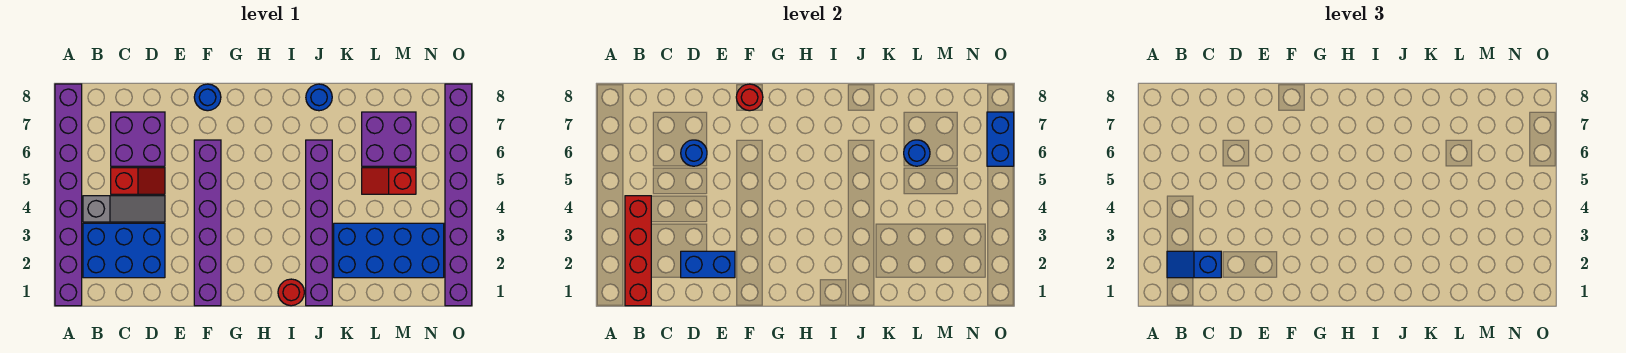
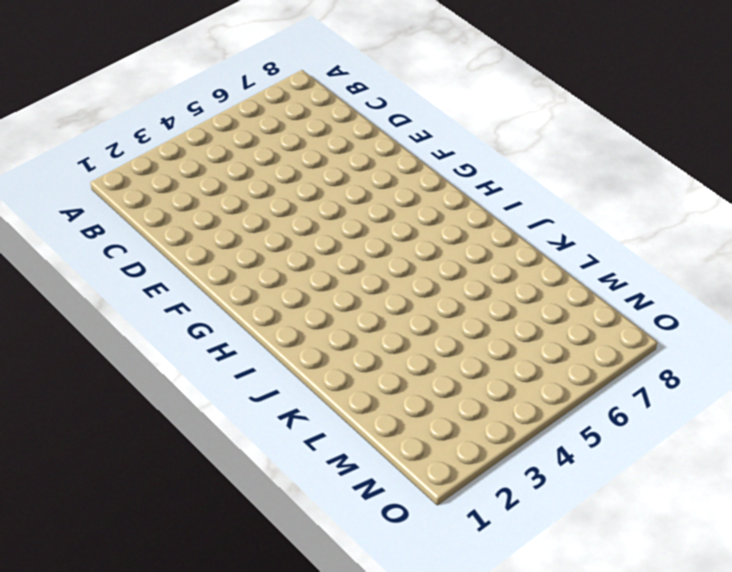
none -> purple 1x8 brick [55,84,82,306]
none -> blue 2x3 brick [83,223,165,278]
none -> grey 1x3 slope [83,196,165,222]

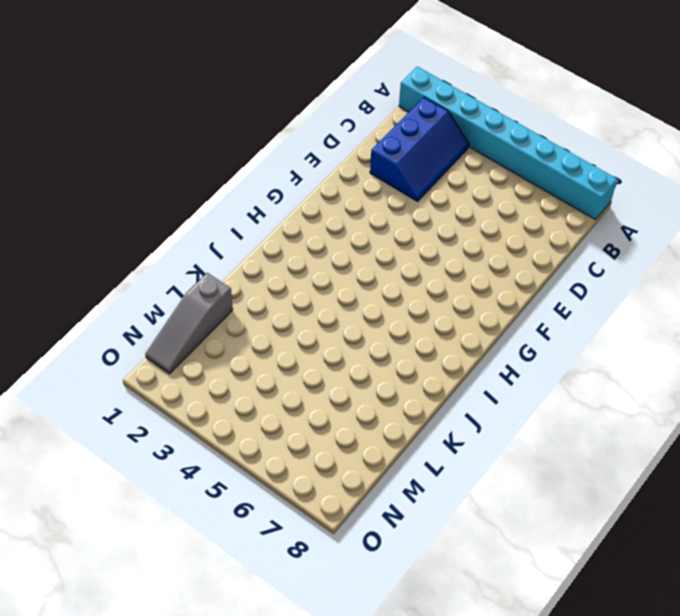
cyan 1x8 brick [399,67,617,220] -> purple 1x8 brick [55,84,82,306]
blue 2x3 slope [370,97,469,201] -> blue 2x3 brick [83,223,165,278]
grey 1x3 slope [145,273,233,374] -> grey 1x3 slope moved to [83,196,165,222]
none -> red 1x2 slope [111,168,165,194]
none -> purple 2x2 brick [111,112,165,166]
none -> purple 1x6 brick [194,140,221,306]

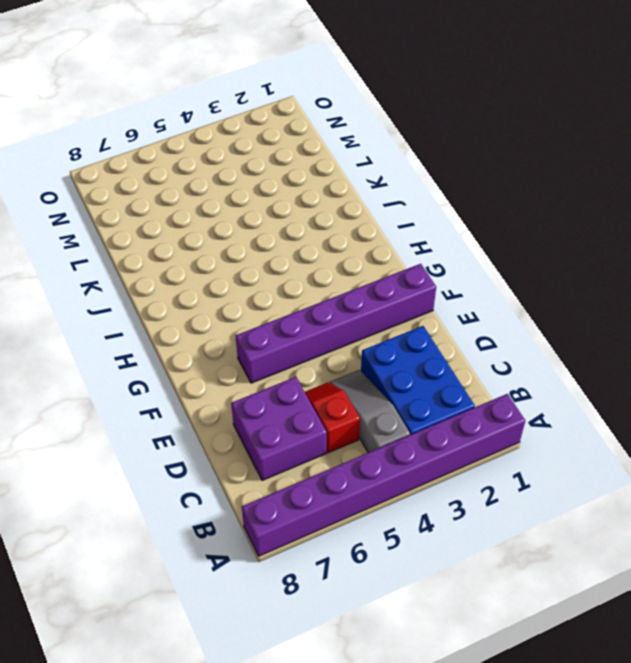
none -> blue 1x1 round brick [194,84,221,111]
none -> red 1x1 round brick [278,279,304,306]
none -> purple 1x6 brick [306,140,332,306]

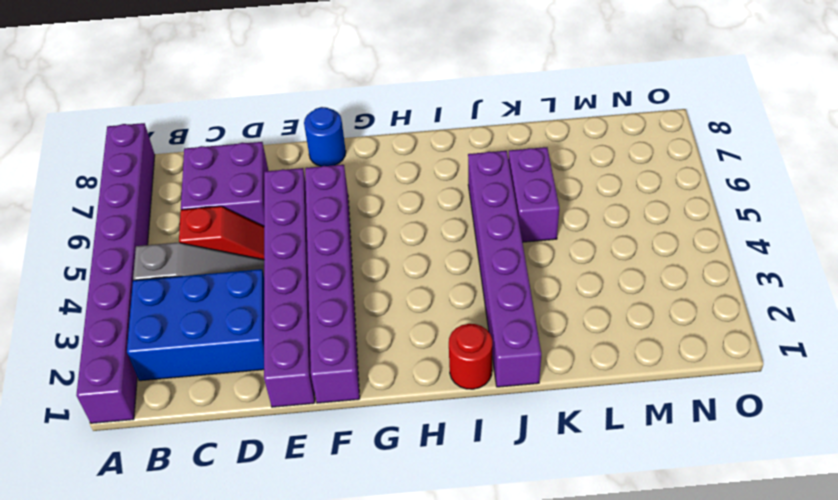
purple 1x6 brick [264,168,315,407] -> none
purple 1x2 brick [508,147,559,242] -> none
none -> blue 1x1 round brick [306,84,332,111]
none -> blue 2x4 brick [334,223,444,278]
none -> red 1x2 slope [362,168,416,194]

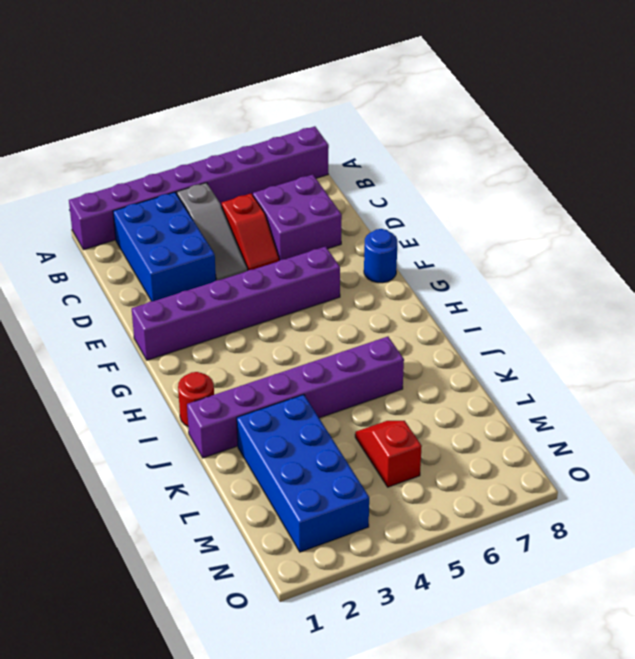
none -> blue 1x1 round brick [306,84,332,111]
none -> purple 2x2 brick [362,112,416,166]
none -> purple 1x8 brick [445,84,472,306]

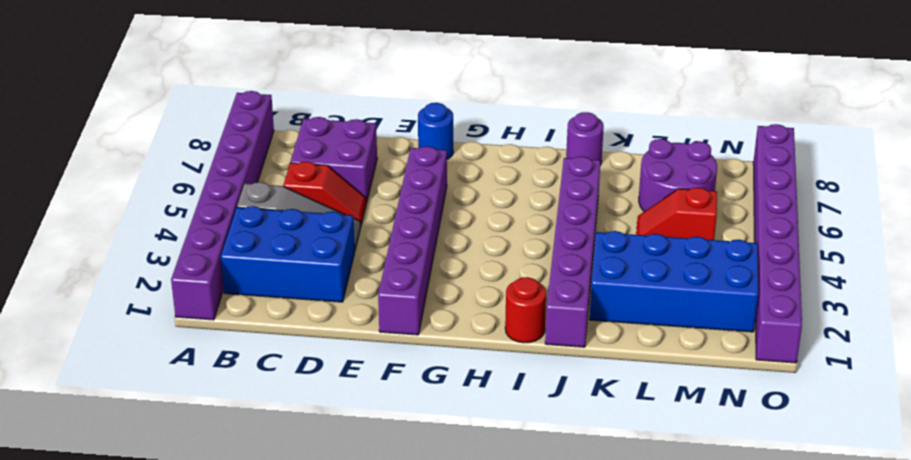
purple 1x1 round brick [566,112,604,165] -> blue 1x1 round brick [306,84,332,111]
purple 2x2 round brick [639,139,717,212] -> purple 2x2 brick [362,112,416,166]
none -> red 1x4 brick [625,196,651,306]
none -> blue 1x2 brick [681,251,735,278]
none -> blue 1x1 round brick [681,140,707,166]

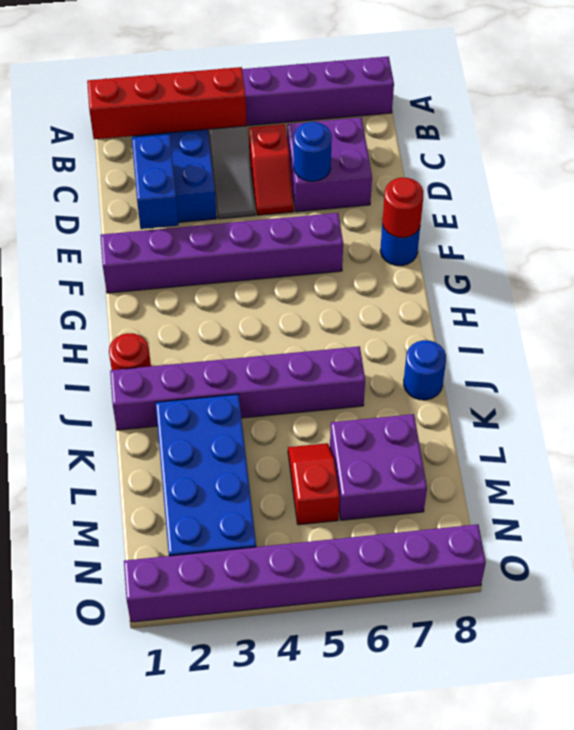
none -> blue 1x1 round brick [904,140,930,166]
none -> blue 1x2 brick [987,112,1014,166]
none -> blue 1x2 slope [1167,251,1221,278]

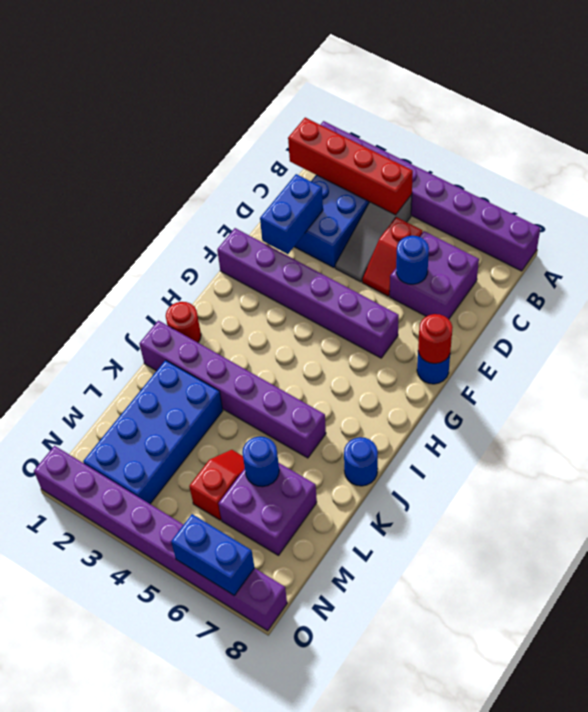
none -> blue 1x2 slope [1167,251,1221,278]

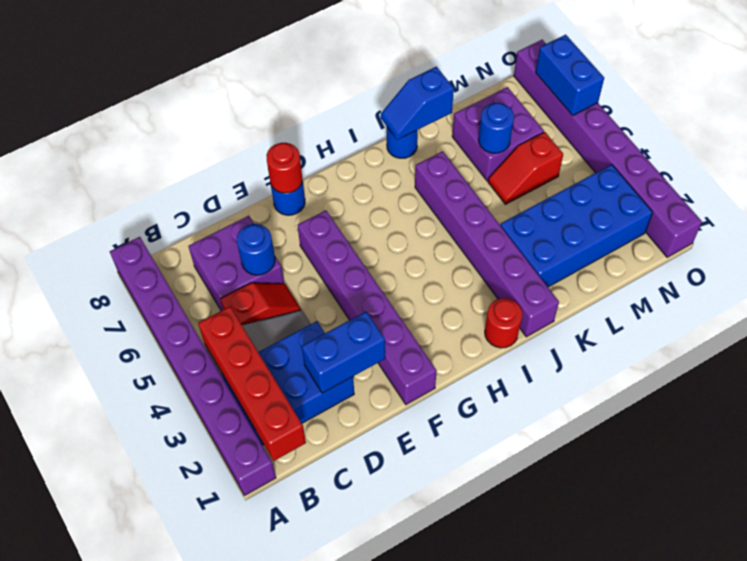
blue 1x2 slope [381,67,454,140] -> blue 1x2 slope moved to [1167,251,1221,278]

